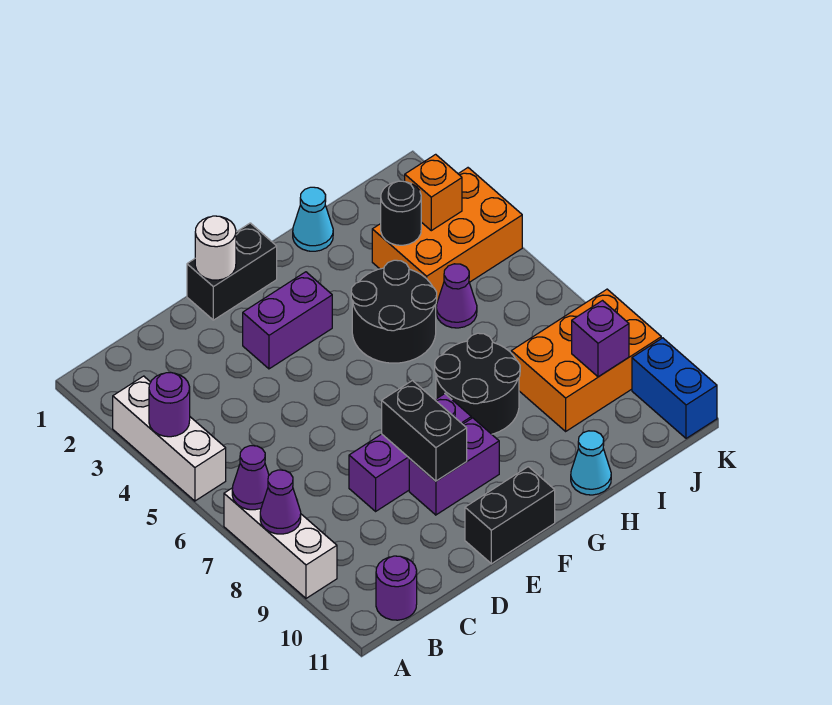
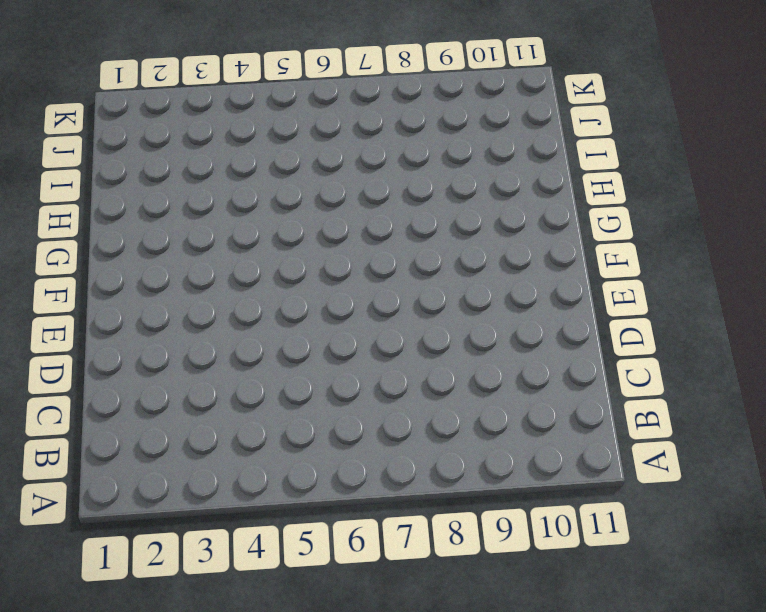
none -> white 1x3 brick [113,376,226,501]
none -> white 1x3 brick [224,488,337,598]
none -> purple 1x1 round brick [376,556,417,620]

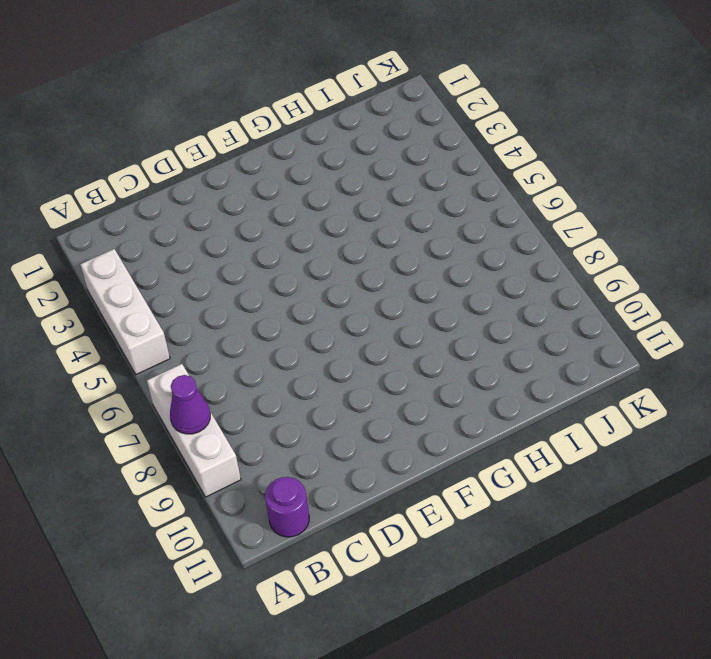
none -> purple 1x3 brick [349,394,471,511]
none -> black 1x2 brick [187,223,277,320]
none -> purple 1x2 brick [243,272,332,369]

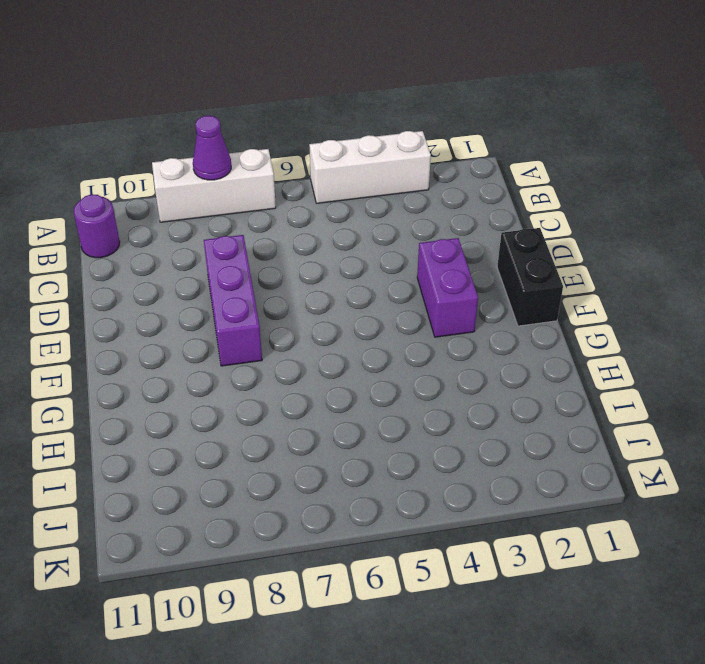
none -> purple 1x2 brick [409,418,499,515]
none -> black 1x2 brick [465,467,555,564]
none -> black 2x2 round brick [351,260,437,363]

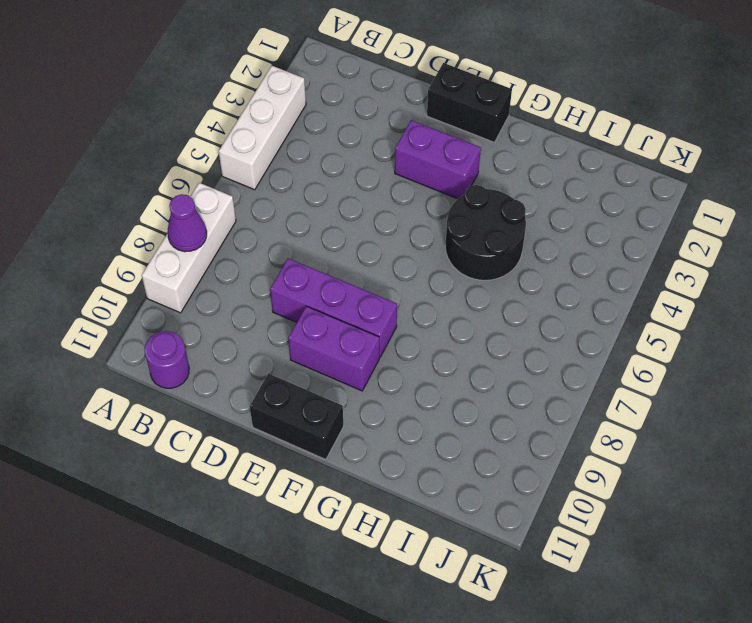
none -> black 2x2 round brick [435,333,520,434]
none -> cyan 1x1 cone [293,187,333,251]
none -> cyan 1x1 cone [571,431,611,495]

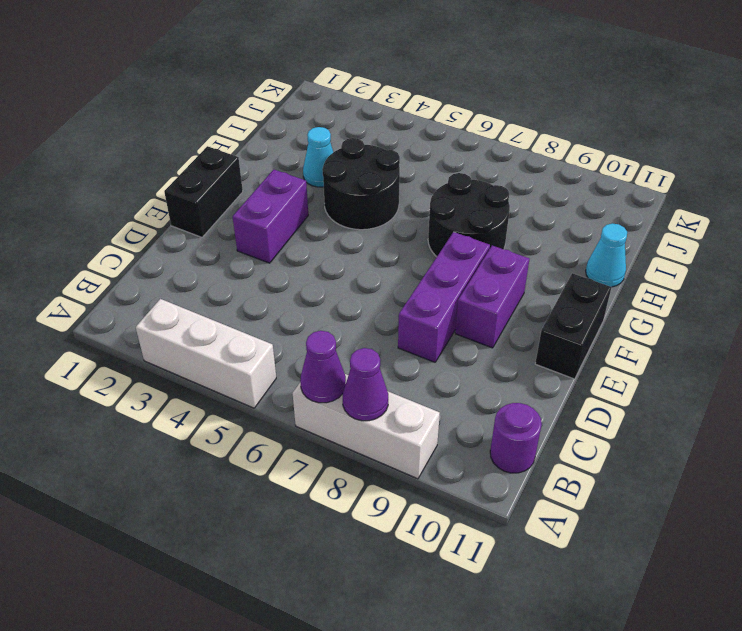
cyan 1x1 cone [303,127,333,187] -> cyan 1x1 cone moved to [293,187,333,251]
none -> orange 2x3 brick [372,168,522,304]
none -> purple 1x1 cone [436,264,477,328]
none -> orange 2x3 brick [511,289,661,431]

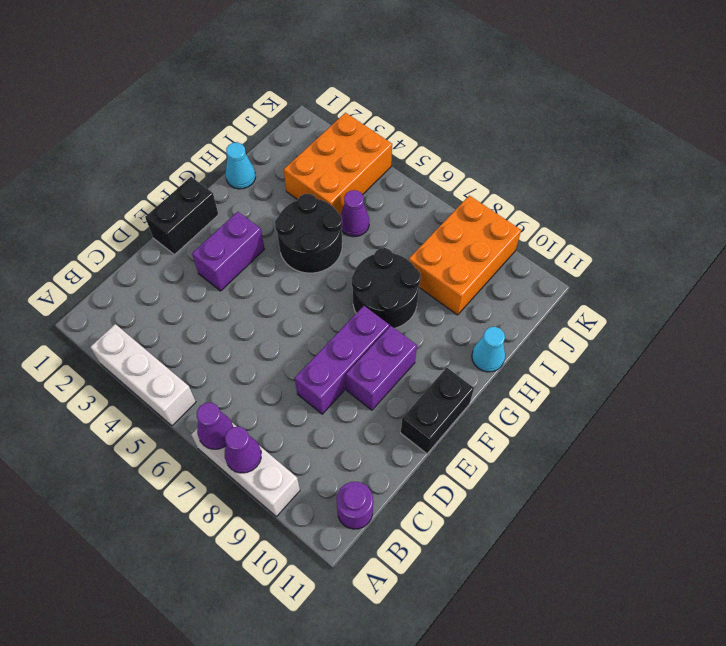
none -> blue 1x2 brick [632,338,717,438]
none -> purple 1x1 round brick [149,373,190,437]
none -> white 1x1 round brick [195,216,236,280]

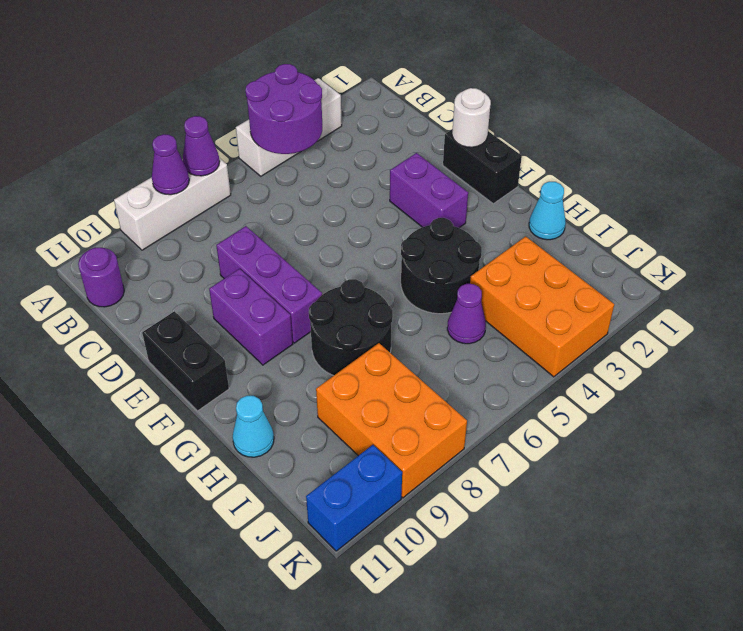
purple 2x2 round brick [245,64,322,154] -> purple 1x1 round brick [149,373,190,437]
none -> black 1x2 brick [382,381,467,481]
none -> black 1x1 round brick [381,181,421,245]
none -> orange 1x1 brick [405,154,462,231]

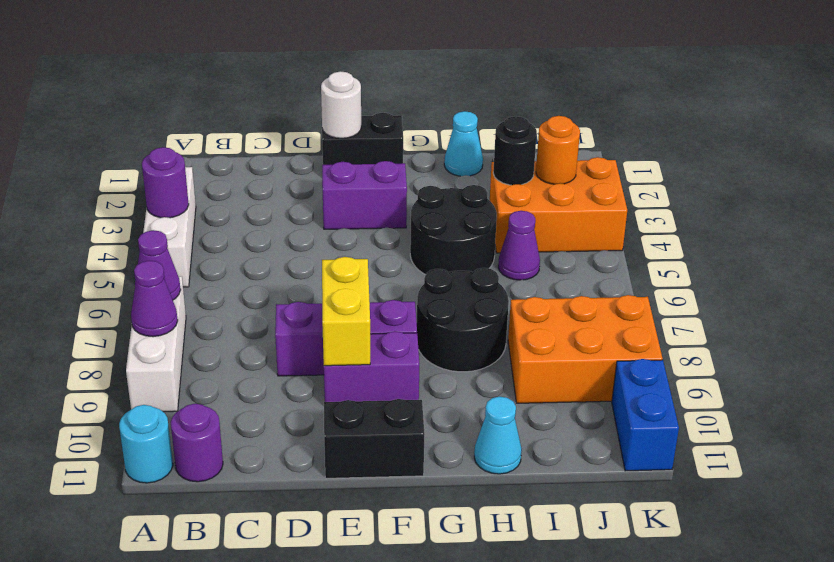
cyan 1x1 round brick [119,405,173,483] -> none
yellow 1x2 brick [322,257,370,366] -> black 1x2 brick [382,381,467,481]
orange 1x1 round brick [536,116,580,184] -> orange 1x1 brick [405,154,462,231]
none -> purple 1x1 brick [572,301,629,377]

